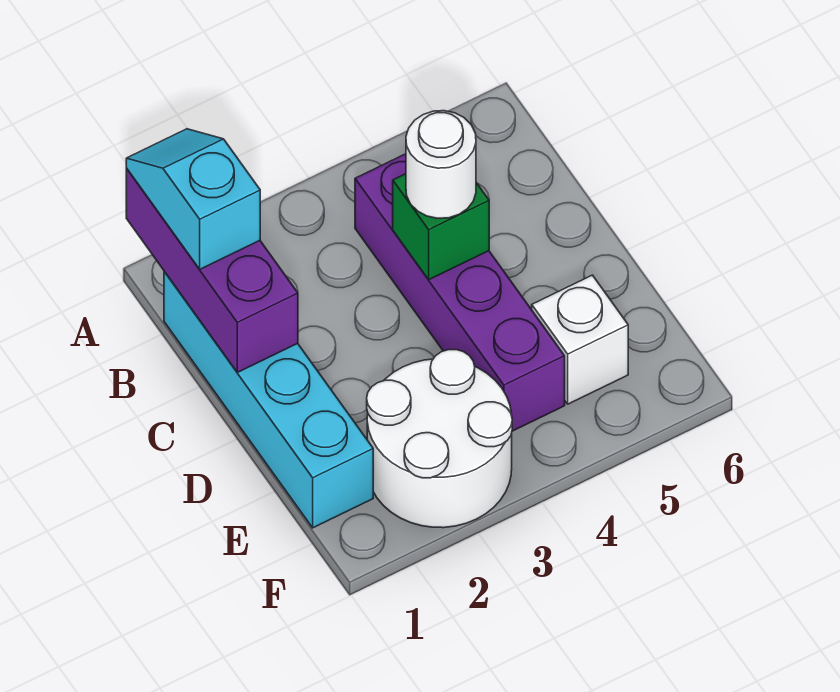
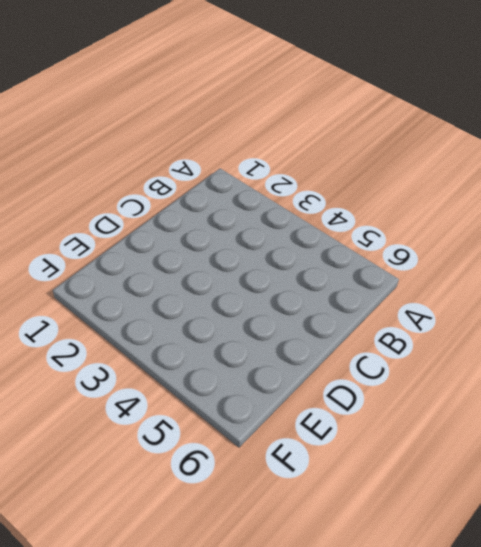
none -> cyan 1x4 brick [164,272,373,528]
none -> purple 1x4 brick [355,154,565,431]

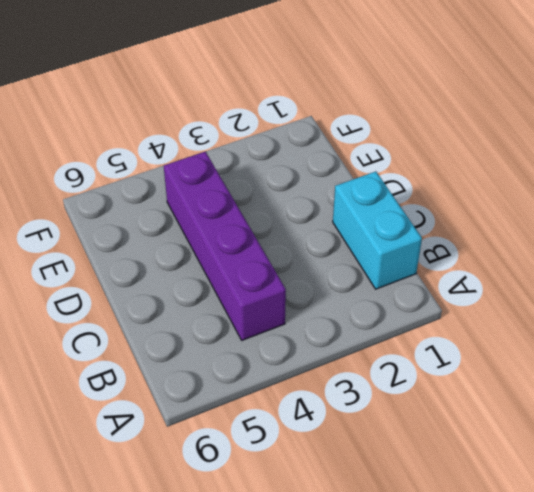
cyan 1x2 brick [333,171,422,289] -> cyan 1x4 brick [164,272,373,528]
none -> white 2x2 round brick [367,350,512,528]
none -> white 1x1 brick [532,275,628,404]

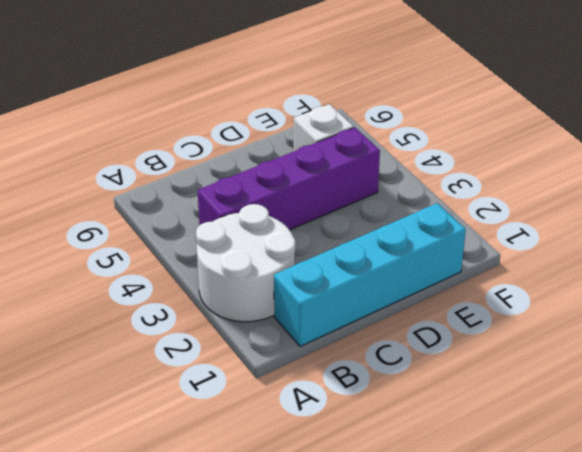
white 2x2 round brick [196,204,295,322] -> white 2x2 round brick moved to [367,350,512,528]
none -> purple 1x3 brick [126,168,298,372]
none -> green 1x1 brick [393,174,489,280]

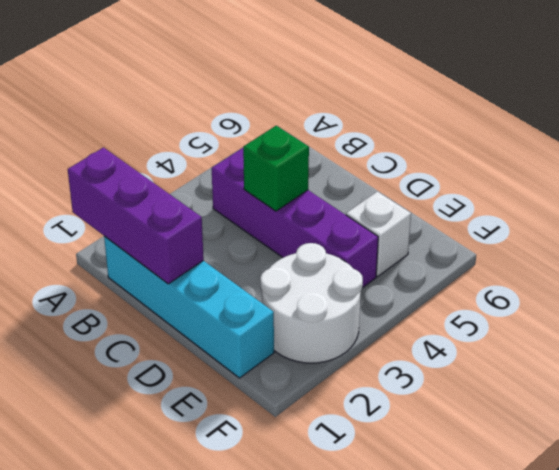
none -> cyan 1x2 slope [126,129,260,269]
none -> white 1x1 round brick [406,111,476,218]

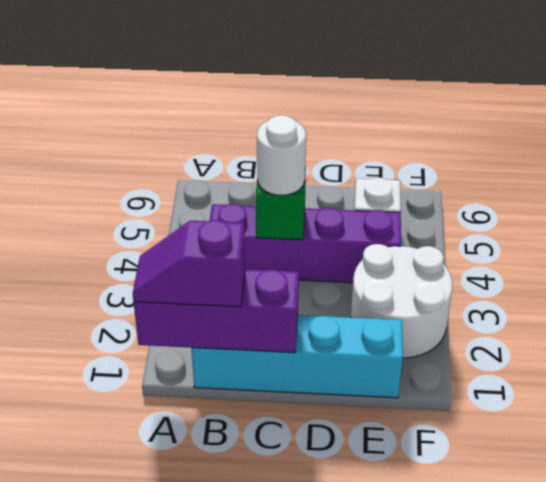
purple 1x2 slope [133,220,245,307] -> cyan 1x2 slope [126,129,260,269]

